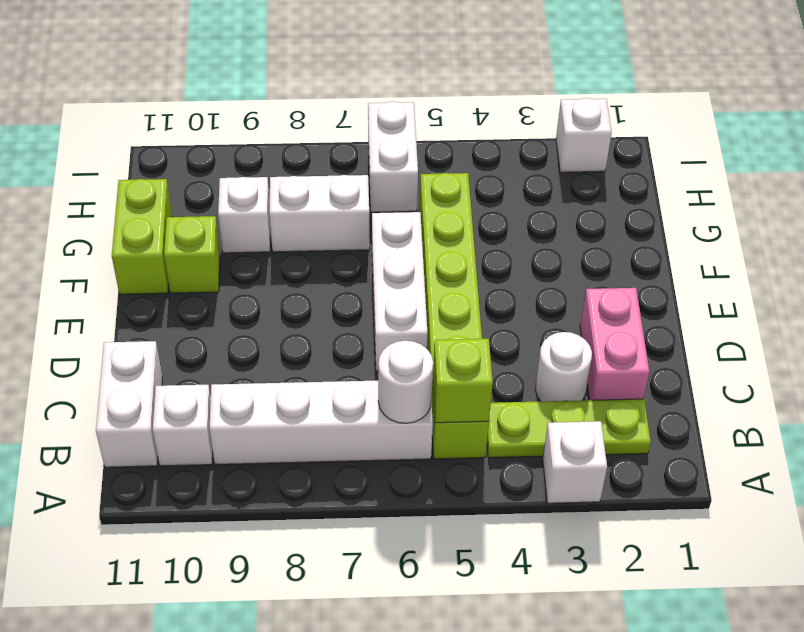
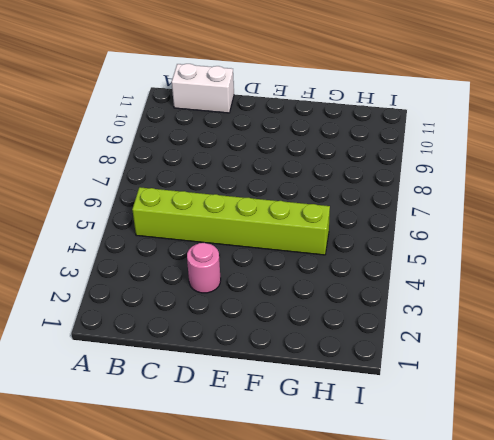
pink 1x1 round brick [187,243,221,293] -> none
none -> white 1x1 brick [543,421,607,503]
none -> lime 1x3 plate [487,399,651,458]
none -> white 1x4 brick [210,381,433,465]

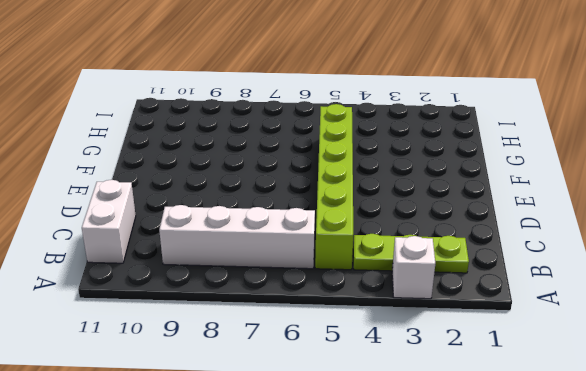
none -> white 1x1 brick [153,385,213,466]
none -> pink 1x2 brick [580,288,649,400]
none -> white 1x1 round brick [535,332,592,401]

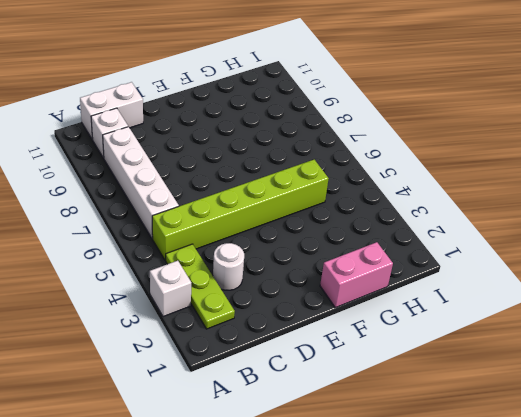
pink 1x2 brick [320,242,393,308] -> pink 1x2 brick moved to [580,288,649,400]
none -> white 1x3 brick [372,212,427,371]
none -> lime 1x1 brick [164,216,220,293]
none -> lime 1x2 brick [112,179,172,294]

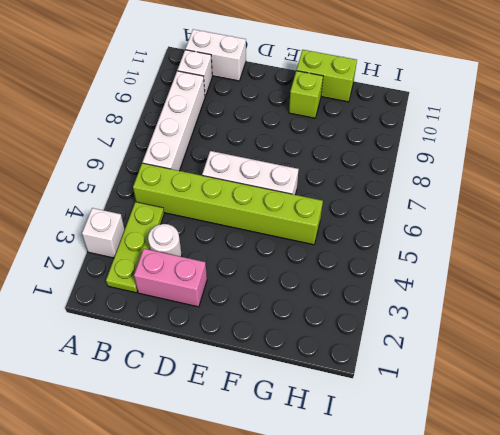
none -> white 1x2 brick [269,175,370,252]
none -> white 1x1 brick [218,177,271,253]
none -> white 1x2 brick [368,101,418,212]

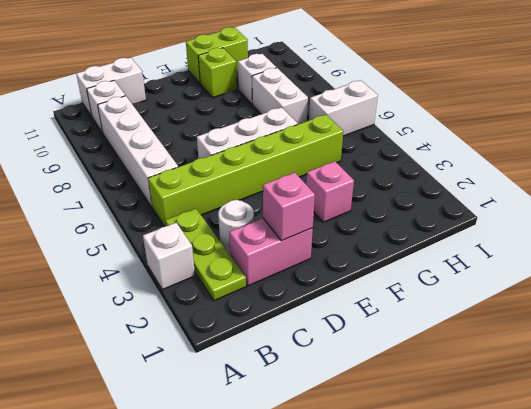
pink 1x1 brick [263,173,315,241] -> none
pink 1x1 brick [306,161,354,222] -> none
none -> white 1x1 brick [556,98,612,172]
none -> lime 1x1 brick [433,339,493,423]
none -> white 1x1 round brick [378,341,433,423]

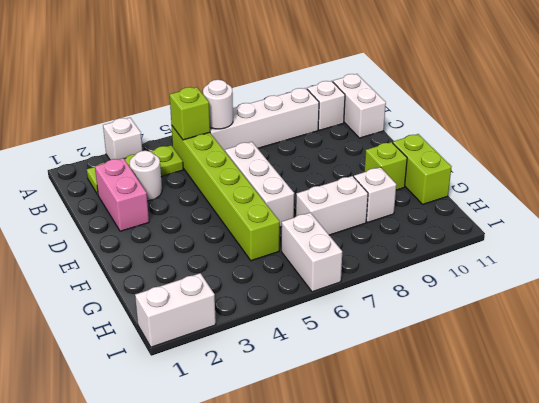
white 1x2 brick [135,273,216,347] -> white 1x1 brick [556,98,612,172]

